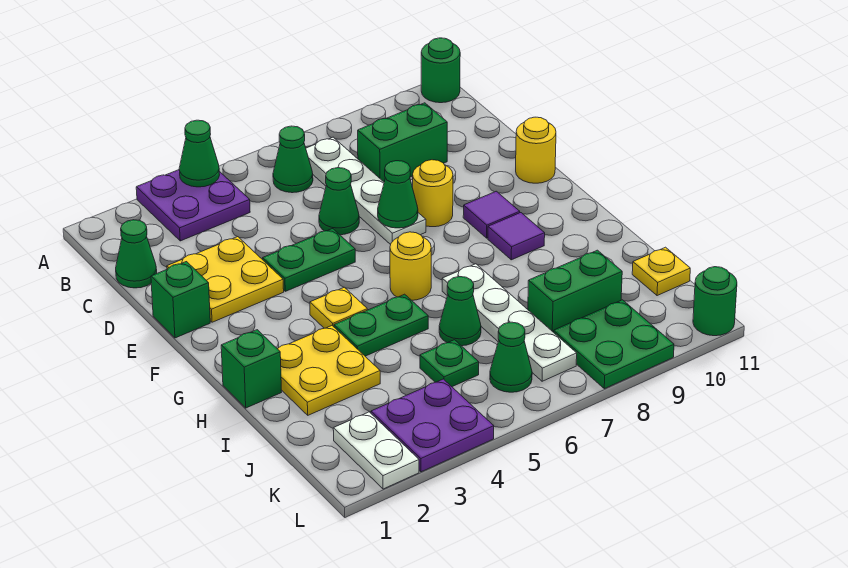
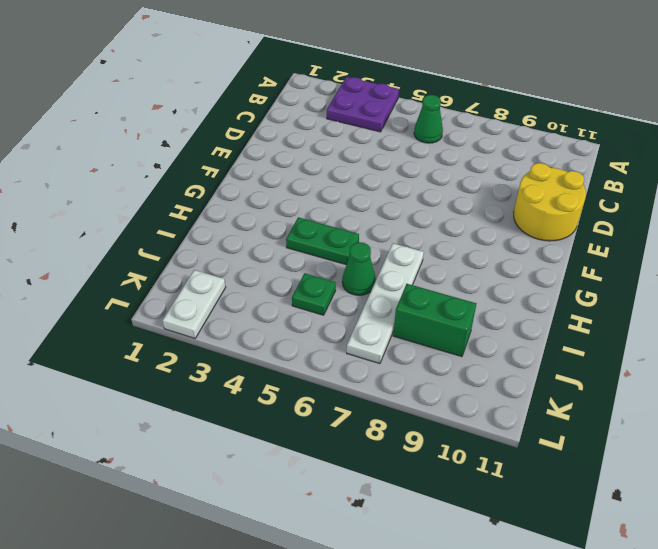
yellow 2x2 round brick [514,163,586,241] -> yellow 1x1 round brick [516,117,556,183]
none -> green 1x1 round brick [421,38,460,103]
none -> white 1x4 plate [306,137,426,245]
none -> green 1x1 cone [116,220,157,288]
none -> green 1x2 brick [358,103,447,182]

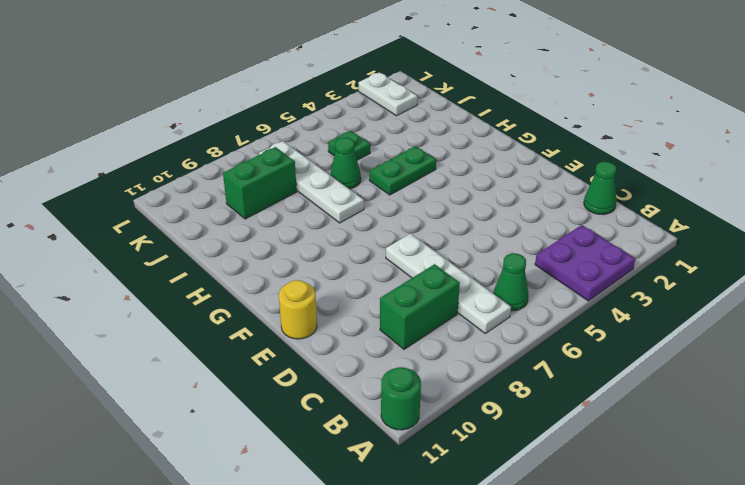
none -> yellow 2x2 plate [167,237,284,322]
none -> green 1x1 cone [319,168,359,235]
none -> green 1x1 brick [151,262,210,338]
none -> green 1x2 plate [262,229,355,291]

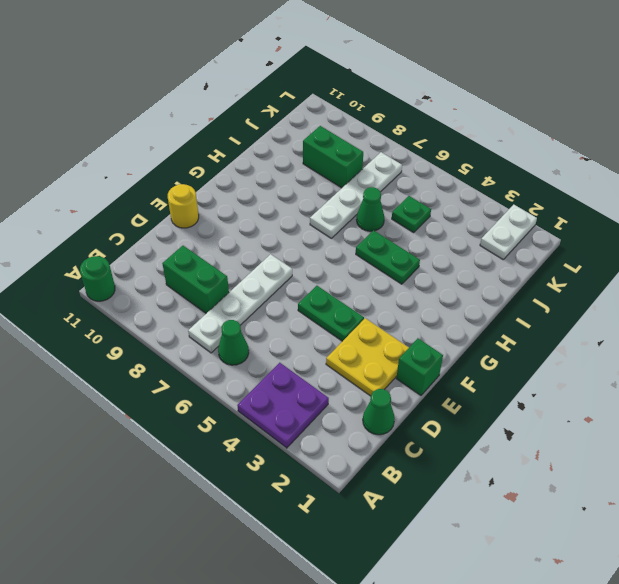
none -> green 1x1 cone [319,168,359,235]
none -> yellow 1x1 round brick [413,160,453,227]
none -> purple 1x1 tile [463,191,520,238]
none -> yellow 1x1 plate [310,287,367,328]

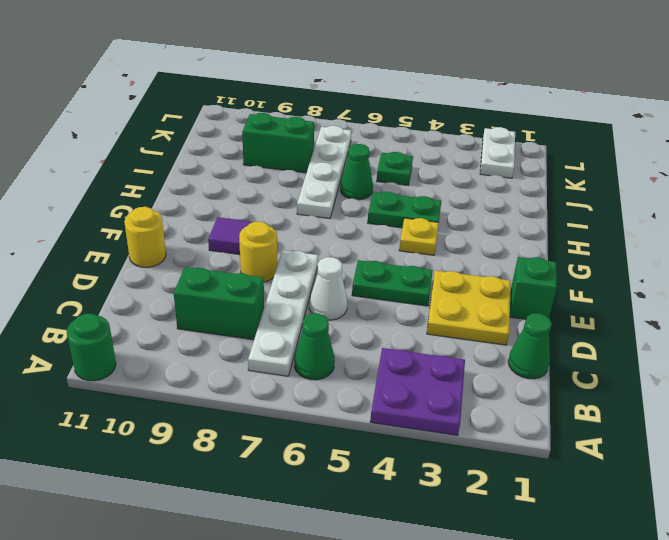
white 1x1 cone [309,257,347,320] -> green 1x1 cone [319,168,359,235]
none -> yellow 1x1 round brick [390,232,431,300]
none -> purple 1x1 tile [488,213,545,260]
none -> green 1x1 brick [221,330,281,408]
none -> yellow 2x2 plate [278,326,380,415]

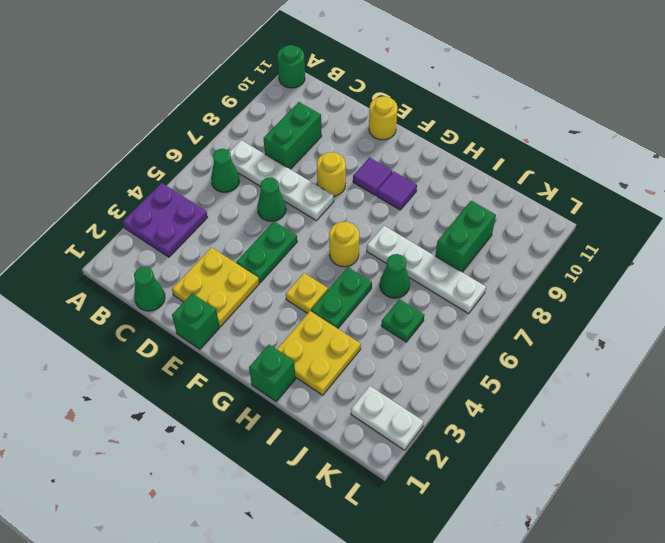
none -> yellow 1x1 plate [632,247,690,296]
none -> purple 2x2 plate [371,379,494,472]
none -> green 1x1 cone [490,322,532,392]
none -> green 2x2 plate [554,300,674,389]

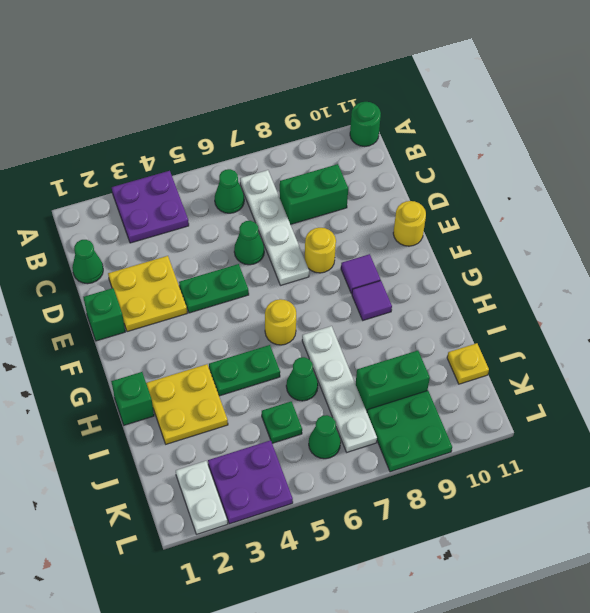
none -> yellow 1x1 plate [310,287,367,328]
none -> green 1x1 round brick [693,267,737,336]
none -> green 1x1 cone [179,120,219,187]
none -> green 1x1 cone [378,161,418,228]

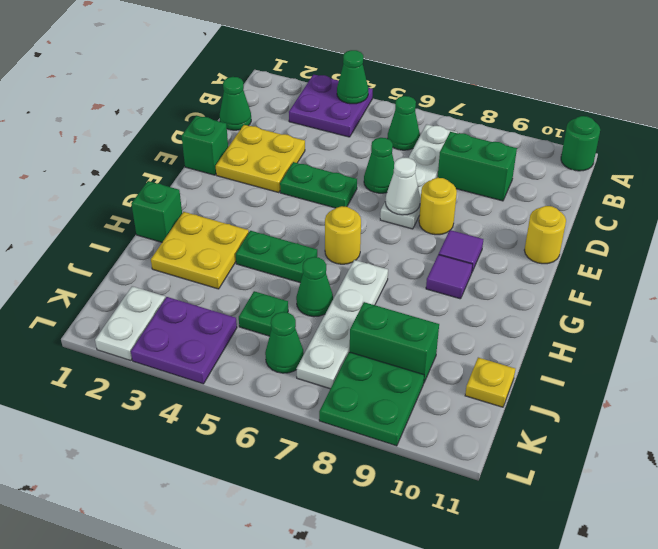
white 1x1 cone [386,157,420,215] -> green 1x1 cone [378,161,418,228]
none -> yellow 1x1 plate [310,287,367,328]
none -> green 1x1 round brick [693,267,737,336]

